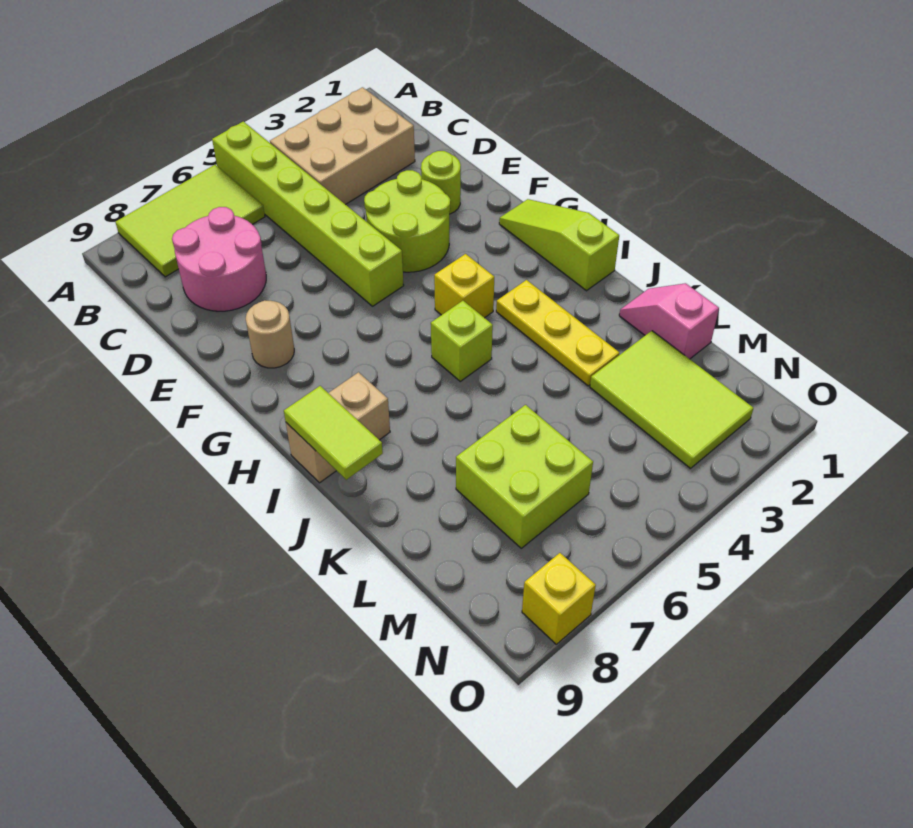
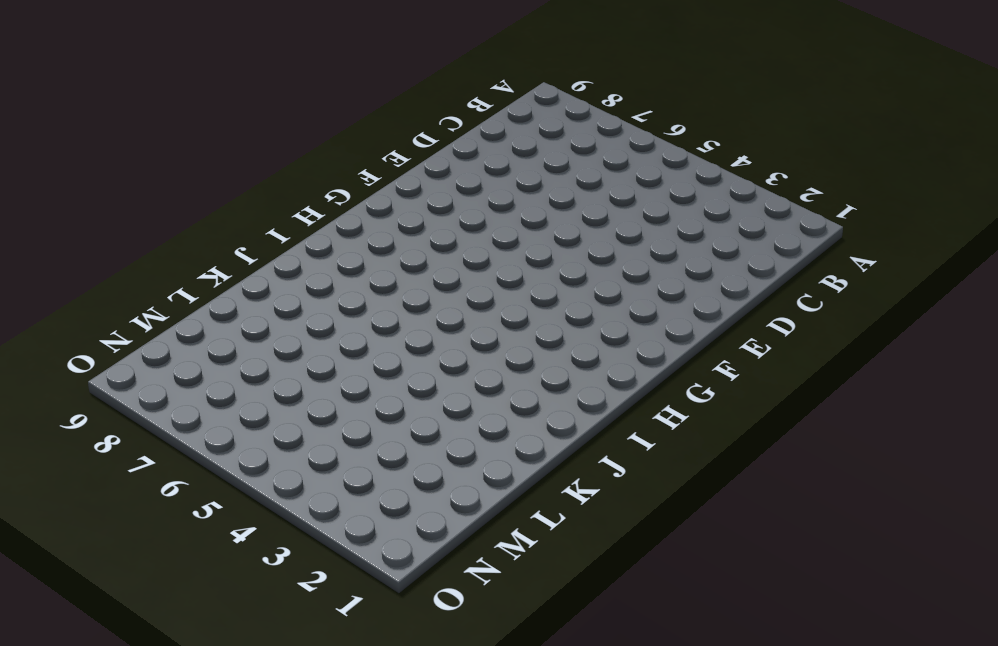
none -> lime 1x6 brick [212,121,404,306]
none -> lime 2x3 tile [115,165,265,277]
none -> tan 2x3 brick [270,87,415,205]

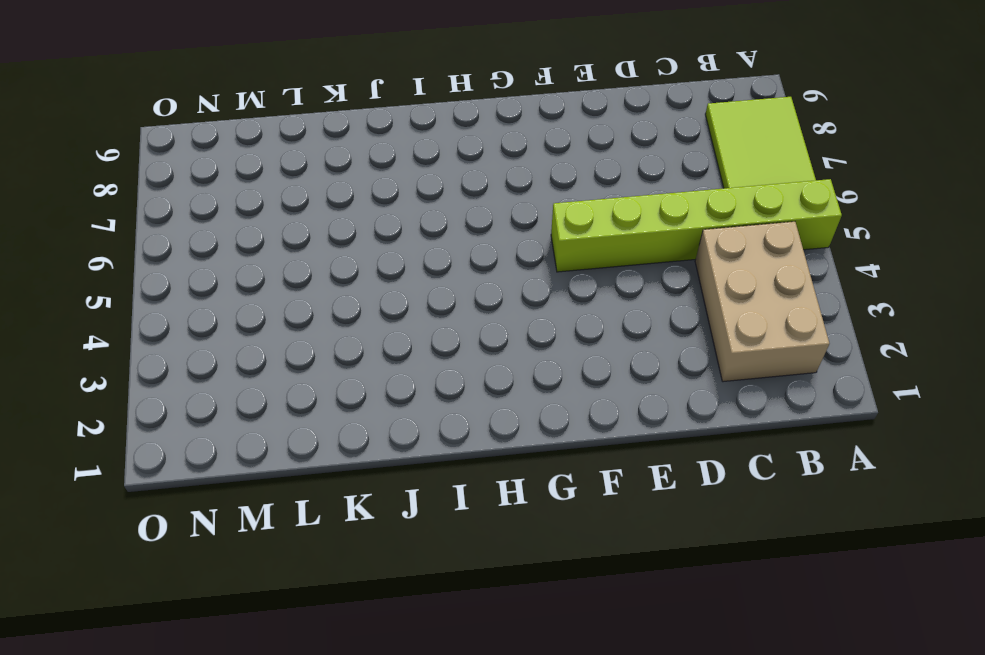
none -> pink 2x2 round brick [172,207,266,311]
none -> lime 1x1 round brick [421,151,461,214]
none -> lime 2x2 round brick [364,170,450,272]

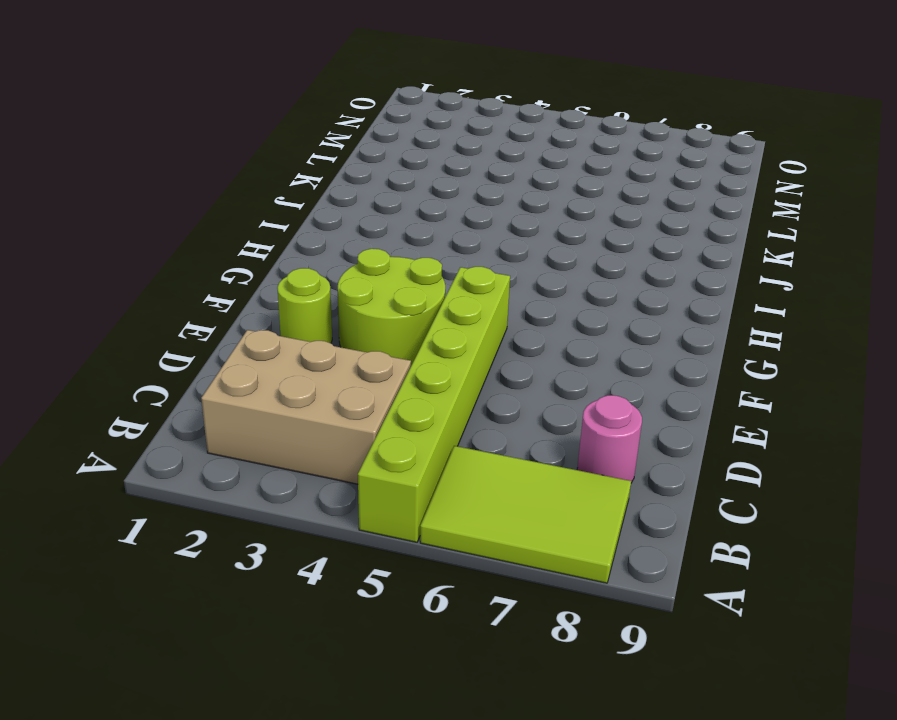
pink 1x1 round brick [577,395,642,483] -> pink 2x2 round brick [172,207,266,311]
none -> tan 1x1 round brick [246,300,294,368]
none -> lime 1x3 slope [499,199,619,291]
none -> yellow 1x1 brick [434,254,494,318]

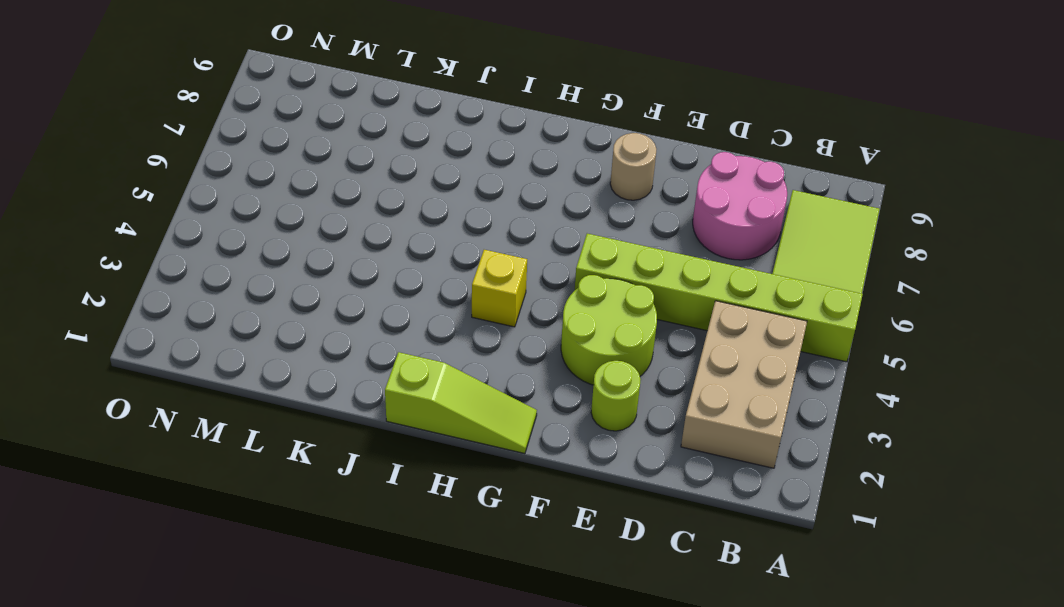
none -> yellow 1x3 plate [496,280,620,386]
none -> lime 1x1 brick [431,301,493,381]
none -> tan 1x2 brick [286,372,390,483]

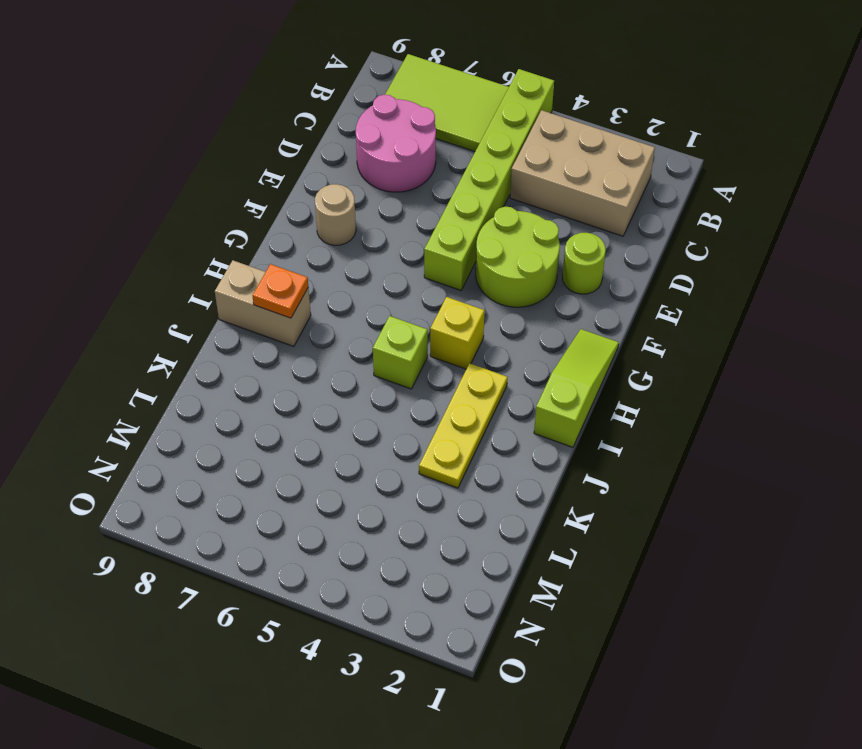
orange 1x1 plate [252,264,308,318] -> none
none -> pink 1x2 slope [619,283,719,359]
none -> lime 2x3 tile [590,331,753,468]
none -> lime 2x2 brick [456,405,593,548]

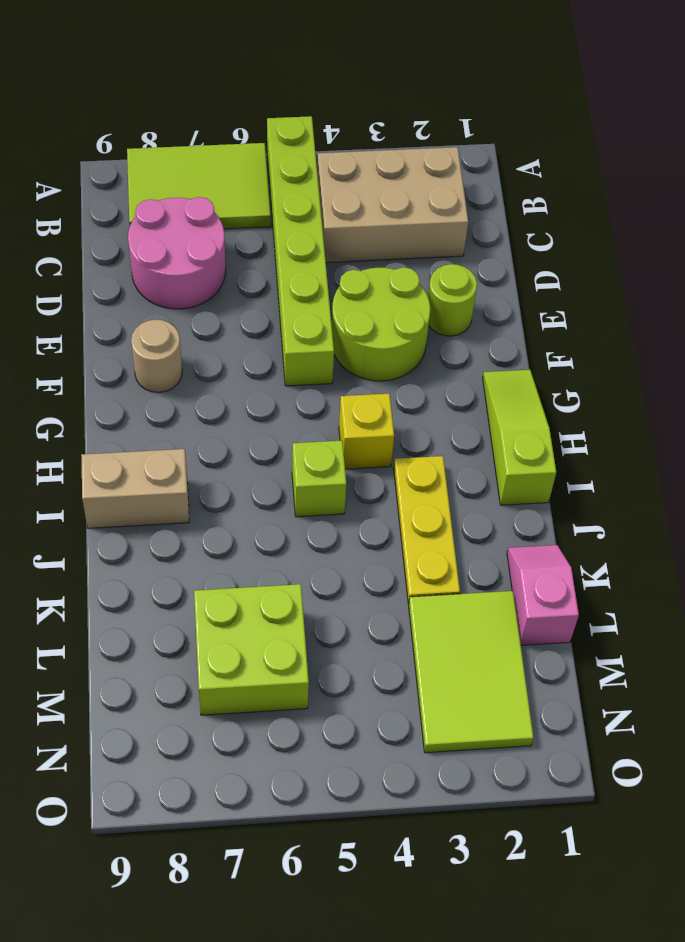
none -> yellow 1x1 brick [522,553,596,644]
none -> lime 1x2 tile [284,386,383,480]

